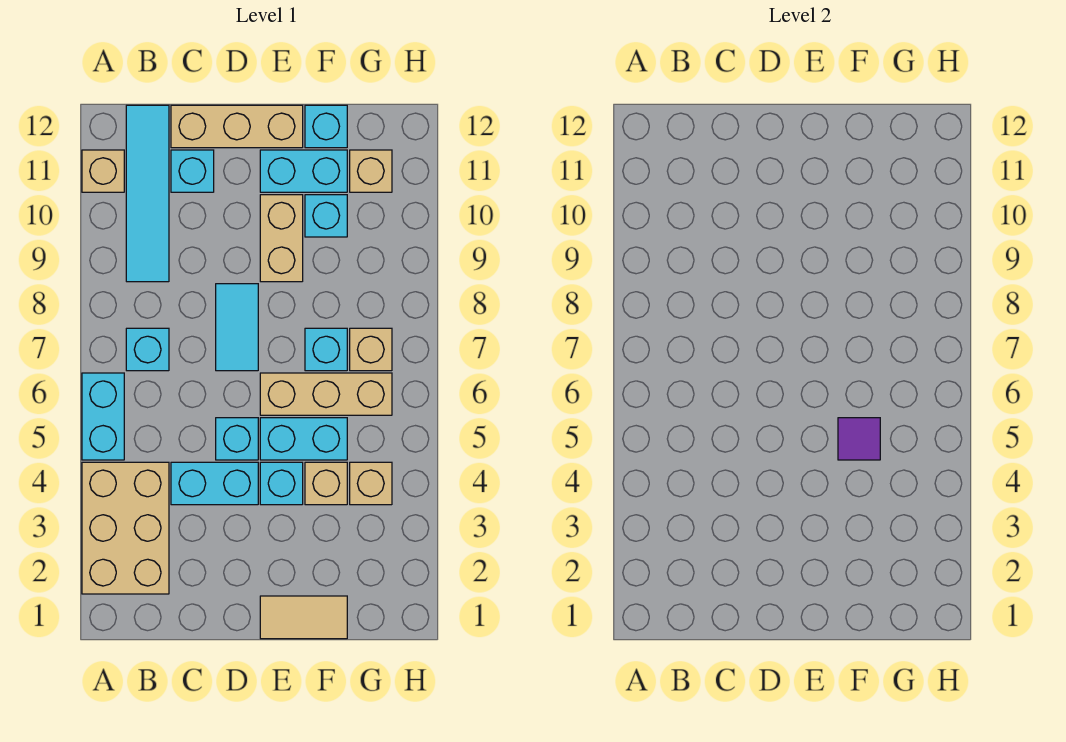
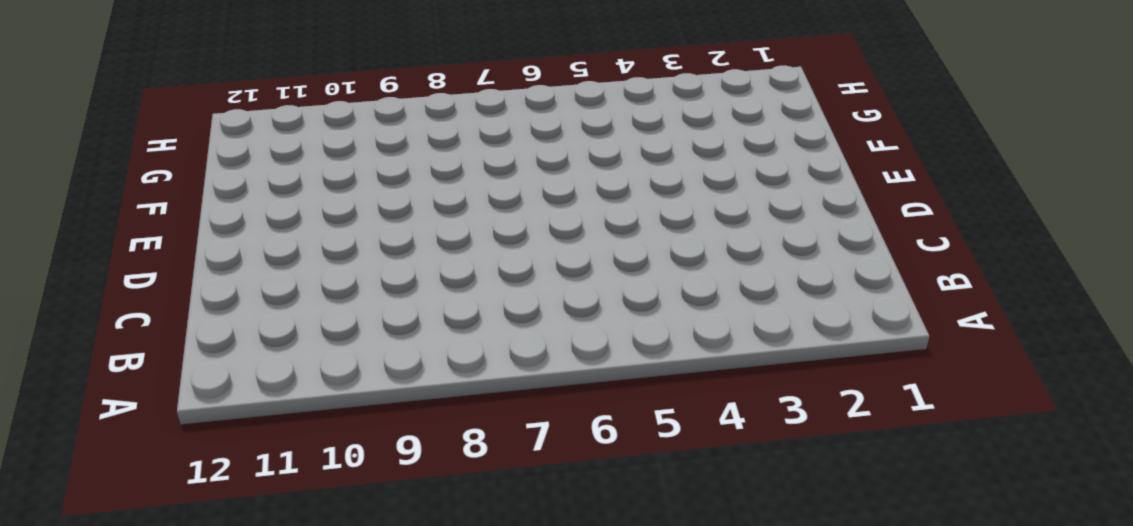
none -> tan 2x3 brick [82,462,169,594]
none -> cyan 1x2 brick [82,373,124,460]
none -> tan 1x1 brick [82,150,124,192]

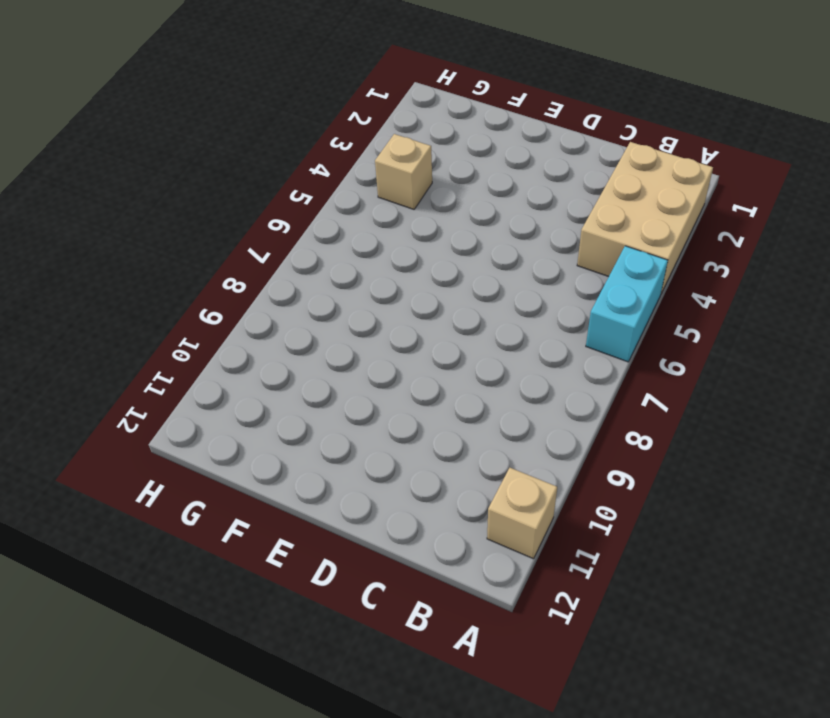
none -> cyan 1x1 brick [126,328,169,371]
none -> cyan 1x4 tile [126,105,169,282]
none -> cyan 1x2 brick [171,462,258,505]

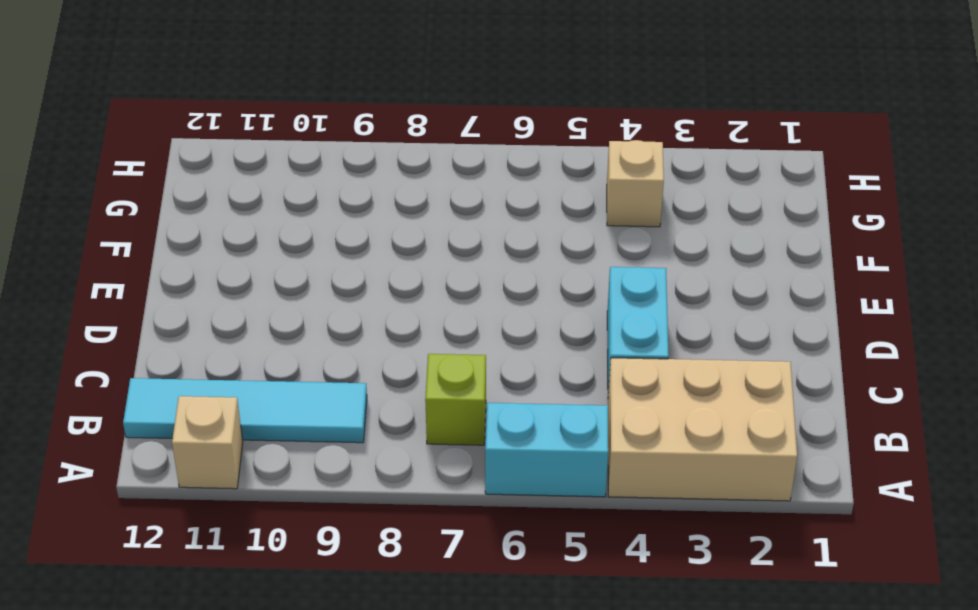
lime 1x1 brick [425,354,486,445] -> cyan 1x1 brick [126,328,169,371]
none -> cyan 1x1 brick [171,150,214,192]
none -> tan 1x3 brick [171,105,303,148]
none -> cyan 1x1 brick [216,418,258,460]

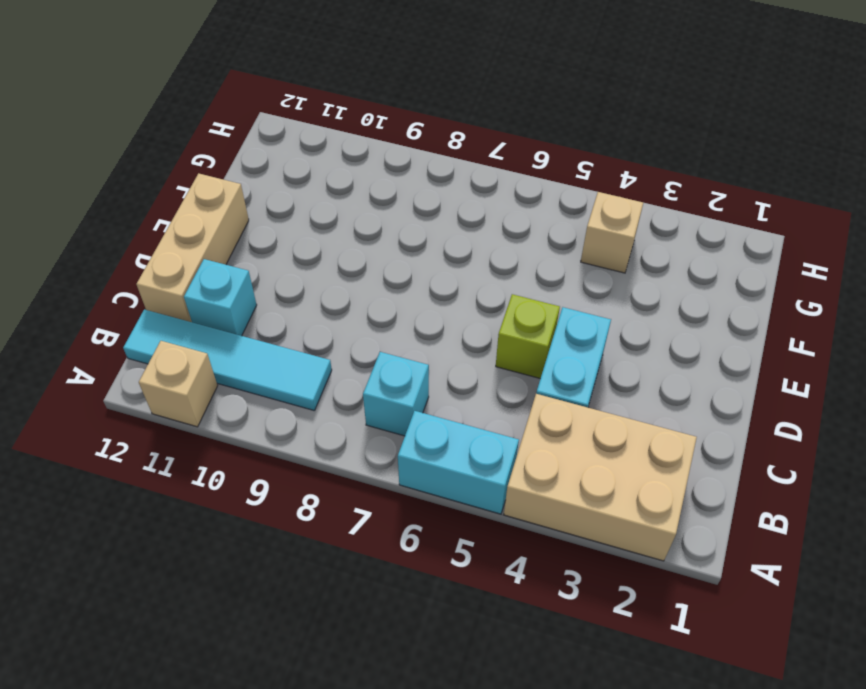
lime 1x1 brick [496,294,560,379] -> cyan 1x1 brick [216,418,258,460]
none -> cyan 1x2 tile [216,284,258,371]
none -> tan 1x2 tile [260,596,347,639]
none -> cyan 1x1 brick [260,462,303,505]

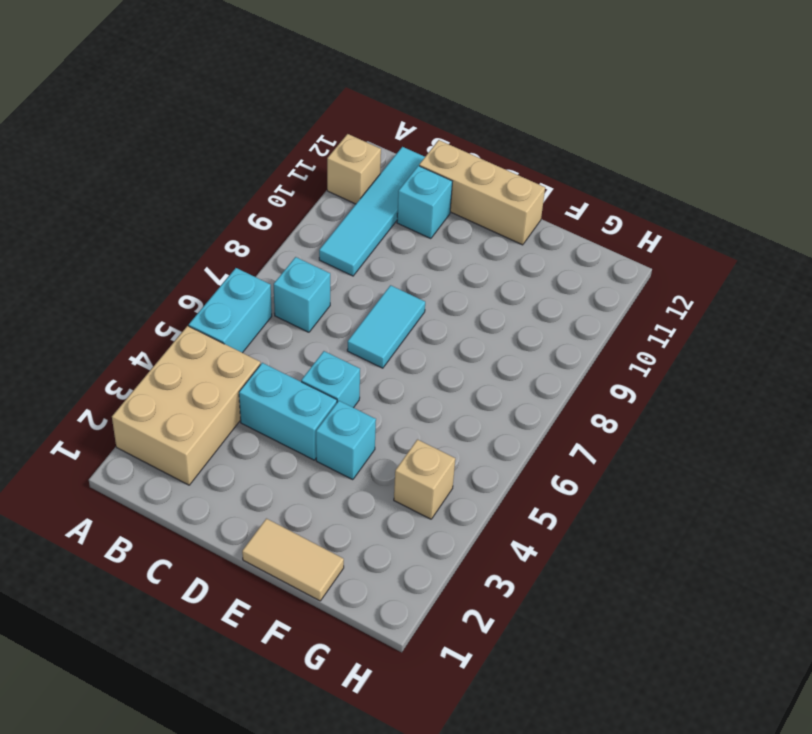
none -> cyan 1x2 brick [260,418,347,460]
none -> tan 1x3 brick [260,373,392,415]
none -> tan 1x2 brick [260,195,303,282]

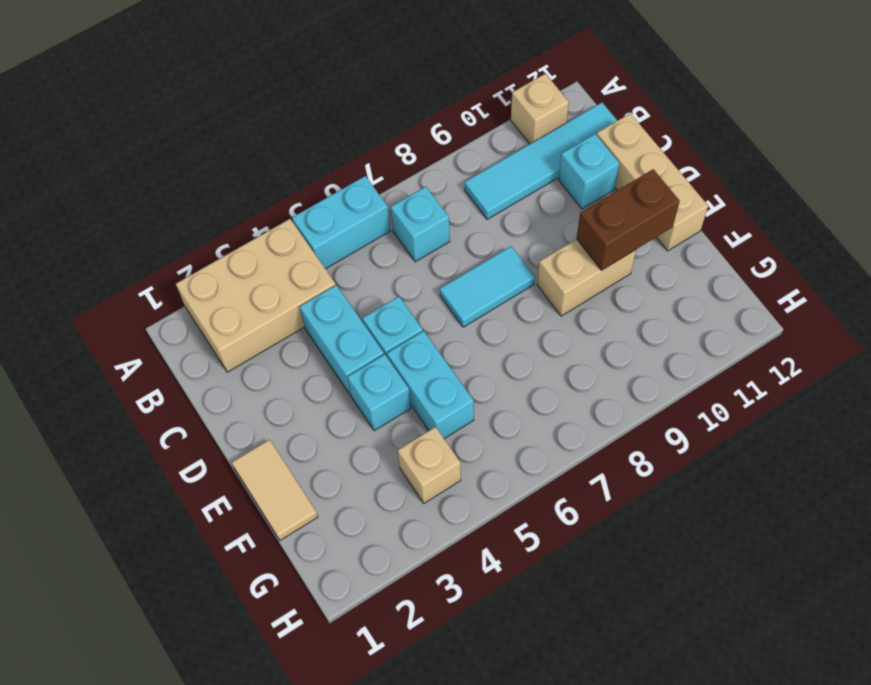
brown 1x2 brick [576,169,680,271] -> none
none -> tan 1x3 brick [260,373,392,415]
none -> cyan 1x2 brick [260,150,347,192]
none -> tan 1x1 brick [305,462,347,505]

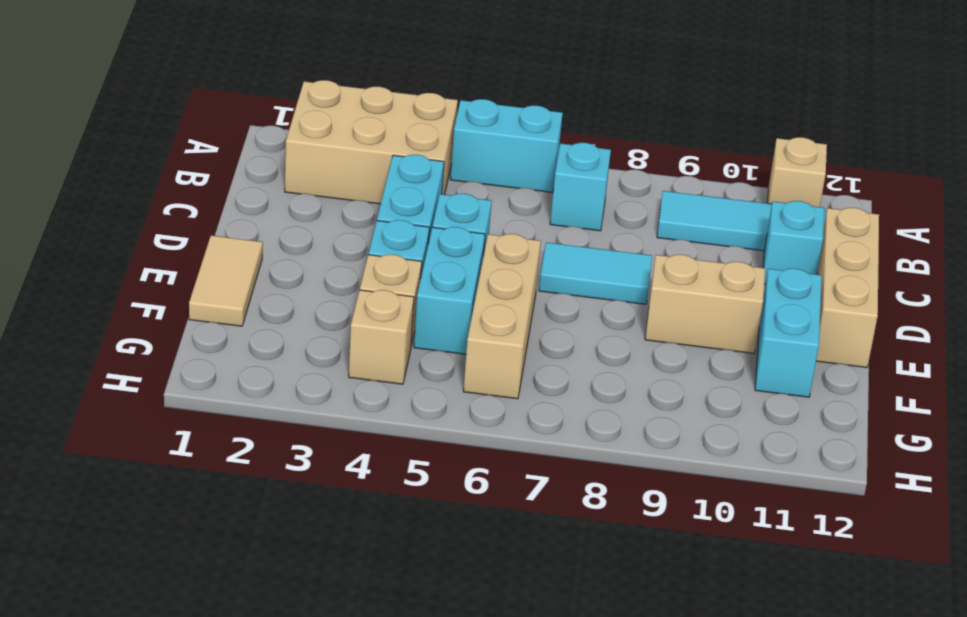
none -> cyan 1x1 brick [305,328,347,371]
none -> cyan 1x1 brick [305,195,347,237]
none -> cyan 1x1 brick [305,105,347,148]

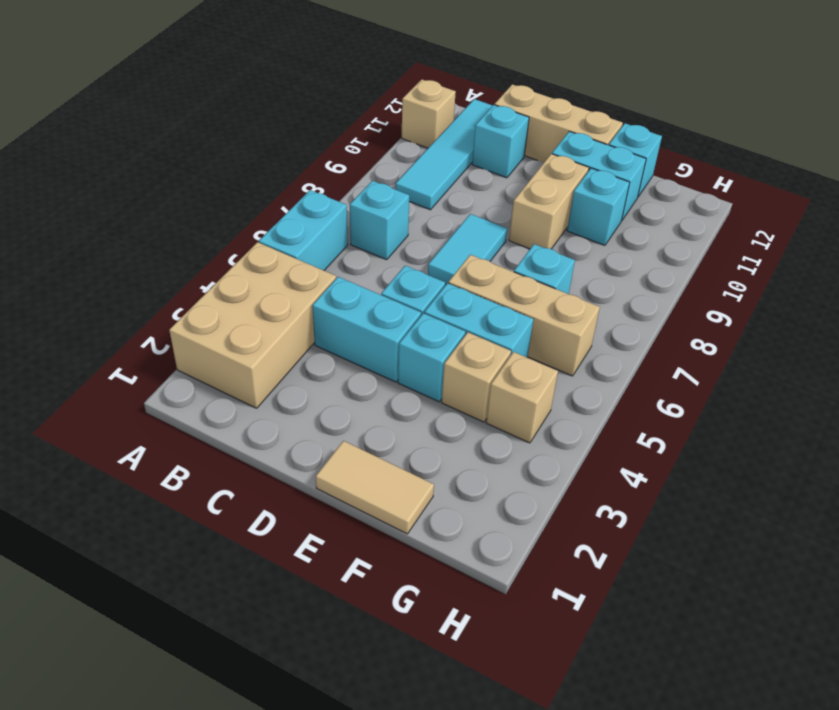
none -> tan 1x1 brick [350,328,392,371]
none -> tan 1x1 brick [350,150,392,192]
none -> purple 1x1 tile [838,418,880,460]

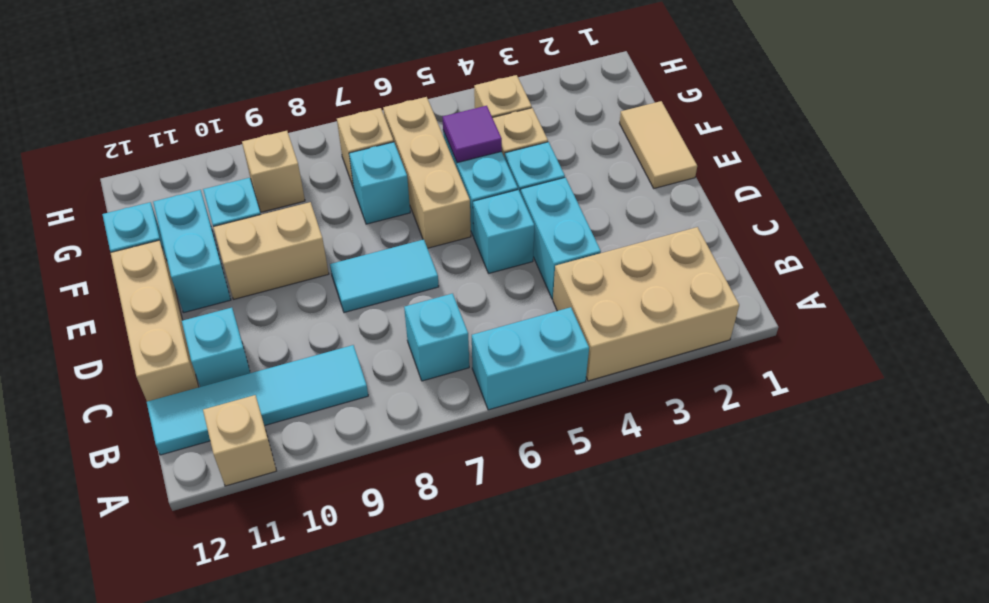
tan 1x1 brick [242,131,305,212] -> tan 1x1 brick moved to [350,150,392,192]

